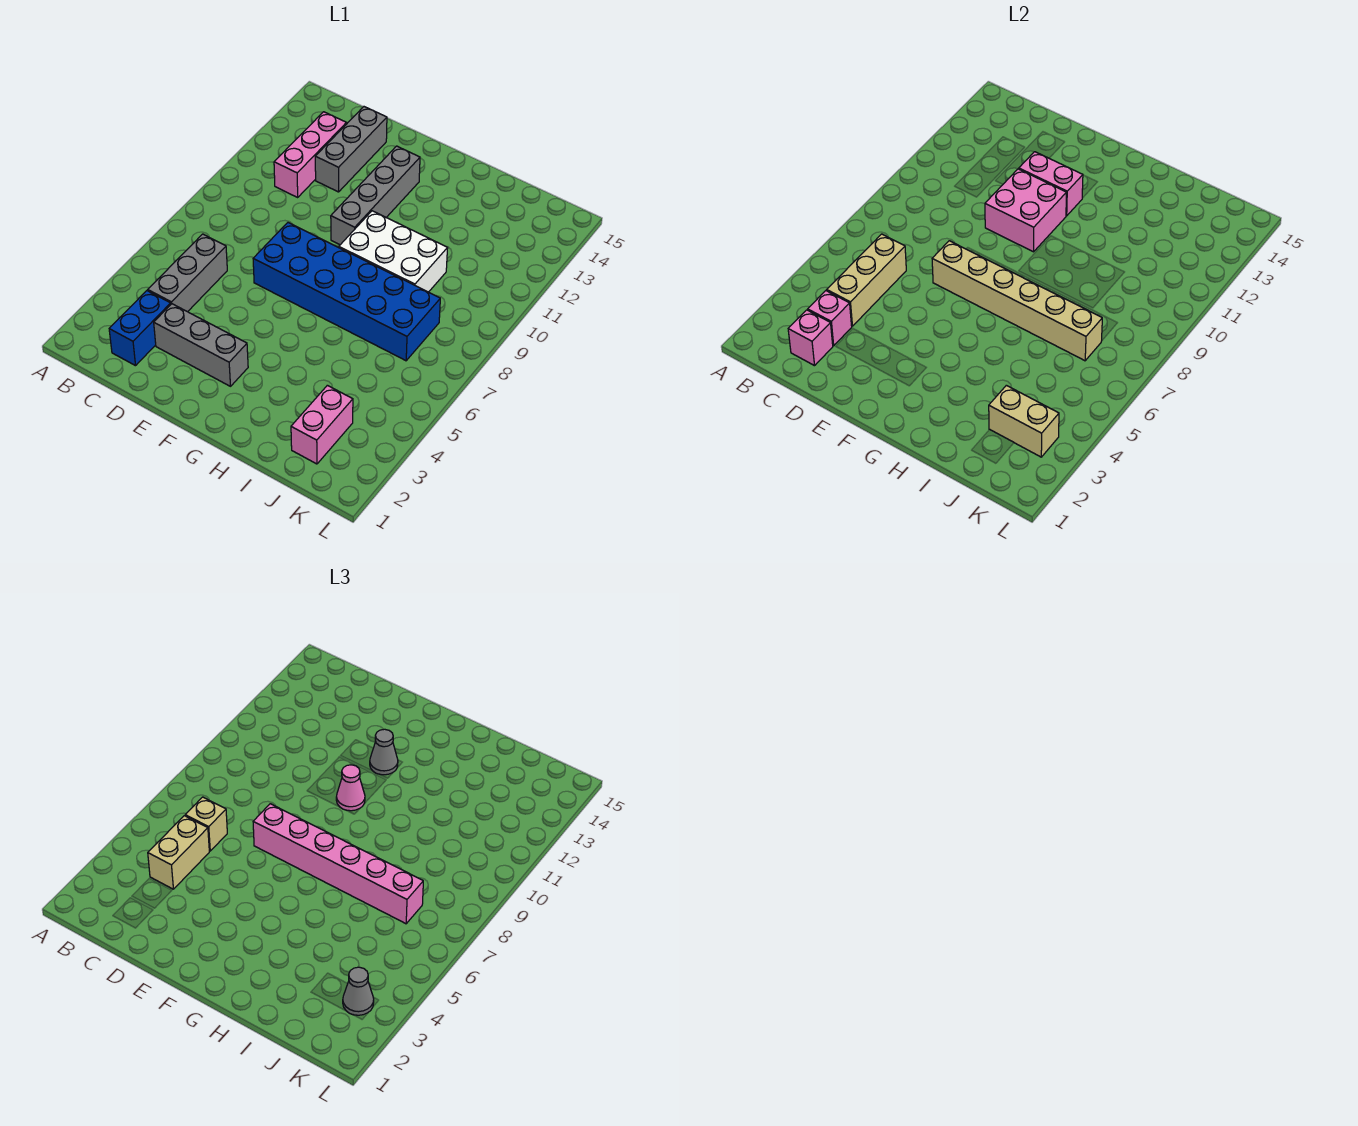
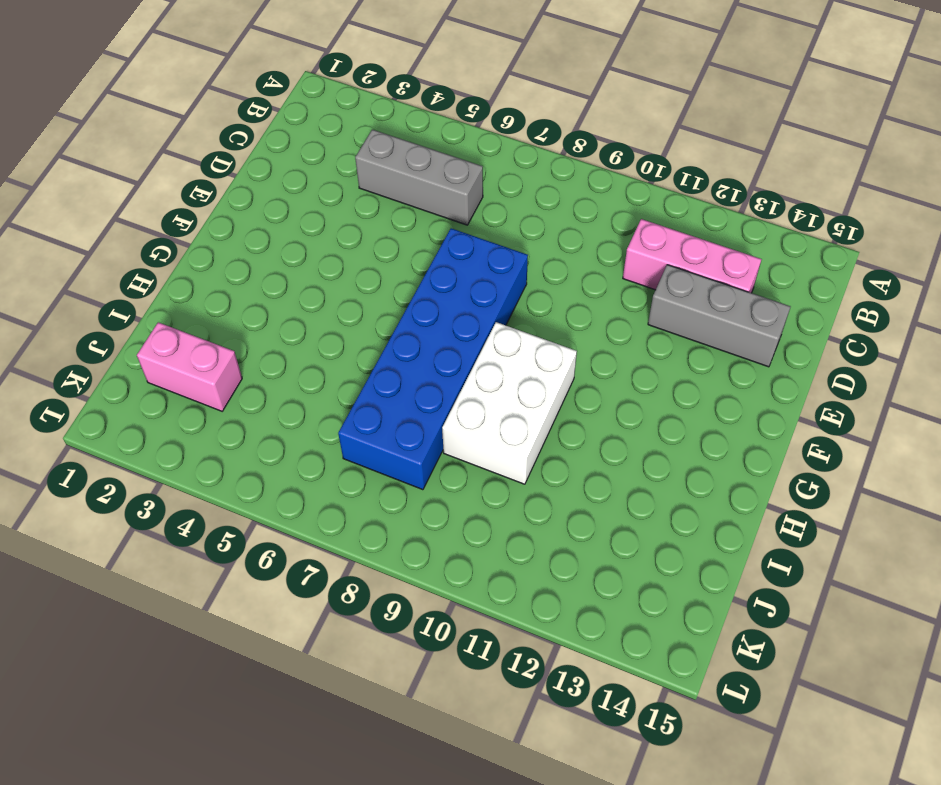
none -> blue 1x2 brick [109,291,171,366]
none -> grey 1x3 brick [154,304,248,386]
none -> grey 1x4 brick [331,146,420,245]

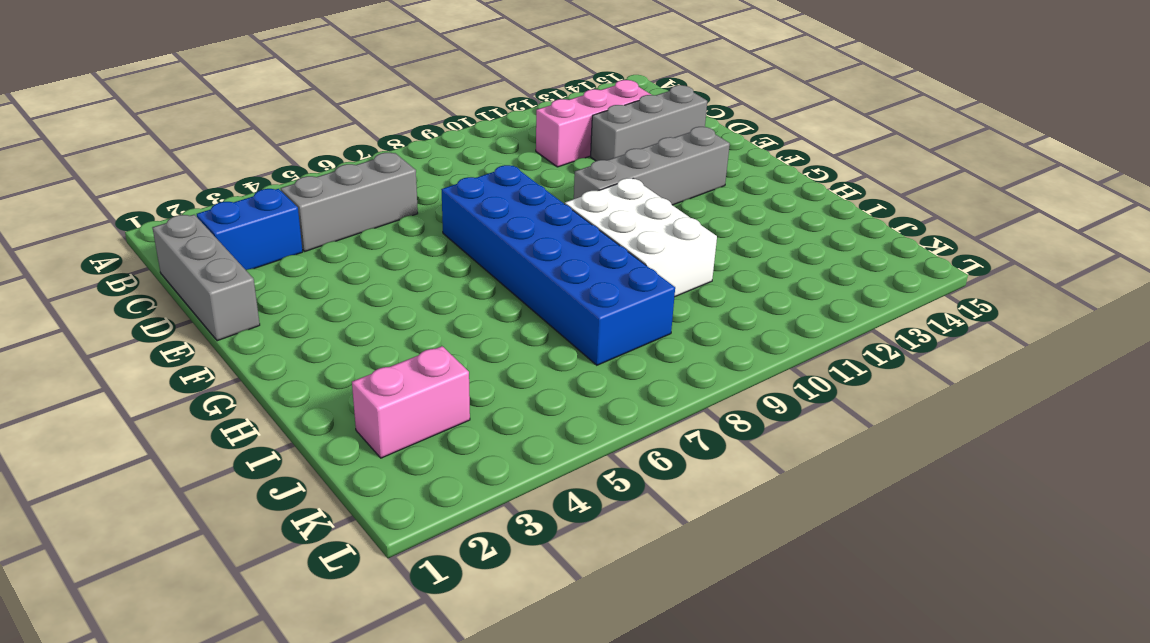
grey 1x3 brick [153,215,260,341] -> grey 1x3 brick moved to [154,304,248,386]
none -> pink 1x1 brick [788,310,833,366]
none -> pink 1x1 brick [808,291,852,346]
none -> tan 1x3 brick [827,234,906,326]

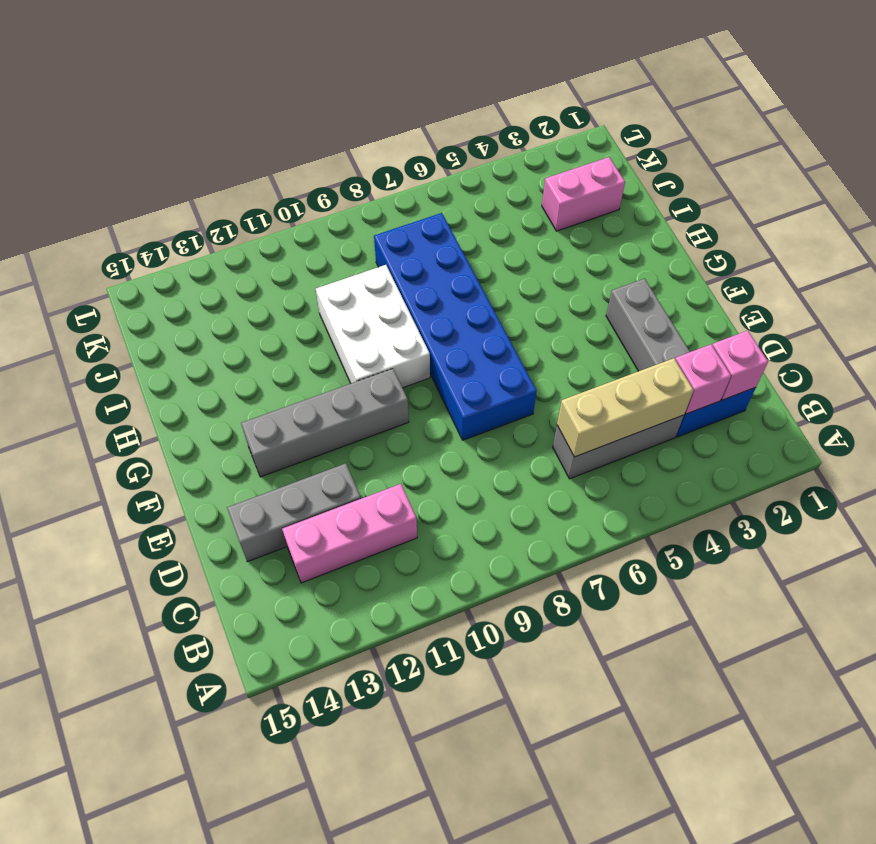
none -> tan 1x6 brick [932,241,1102,361]
none -> pink 2x2 brick [985,169,1066,252]
none -> pink 1x2 brick [1019,152,1083,216]

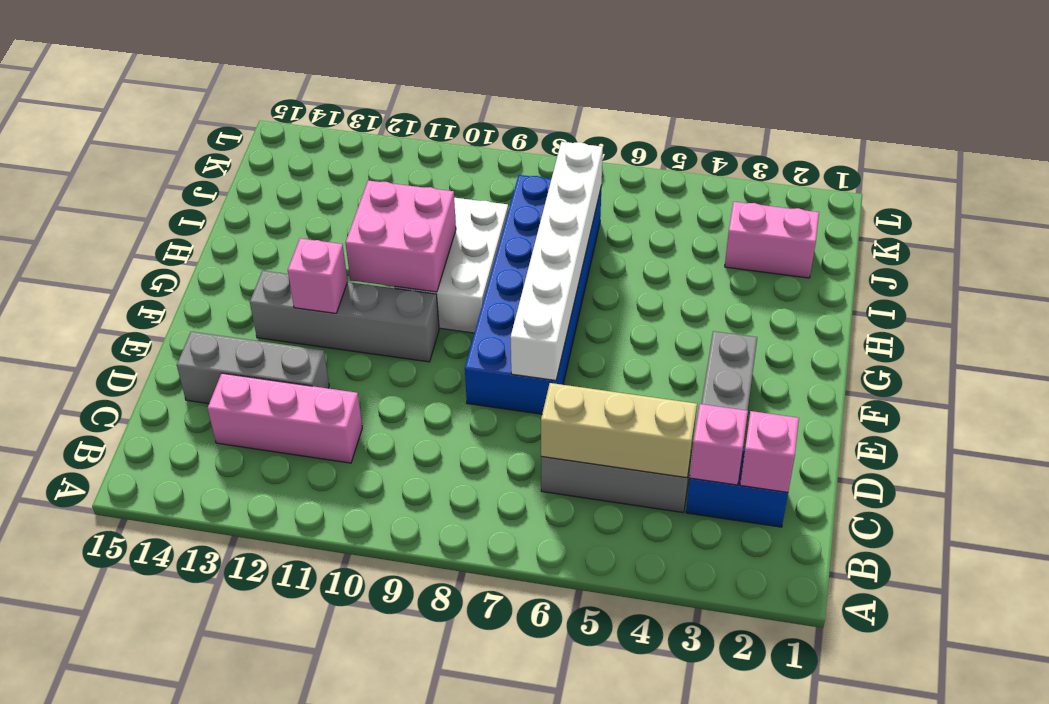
white 1x6 brick [510,142,603,380] -> tan 1x6 brick [932,241,1102,361]
pink 1x1 brick [288,238,348,313] -> pink 1x2 brick [1019,152,1083,216]
pink 2x2 brick [346,180,456,292] -> pink 2x2 brick moved to [985,169,1066,252]
none -> tan 1x2 brick [989,385,1059,457]
none -> tan 1x2 brick [148,816,209,889]
none -> tan 1x1 brick [185,797,227,851]

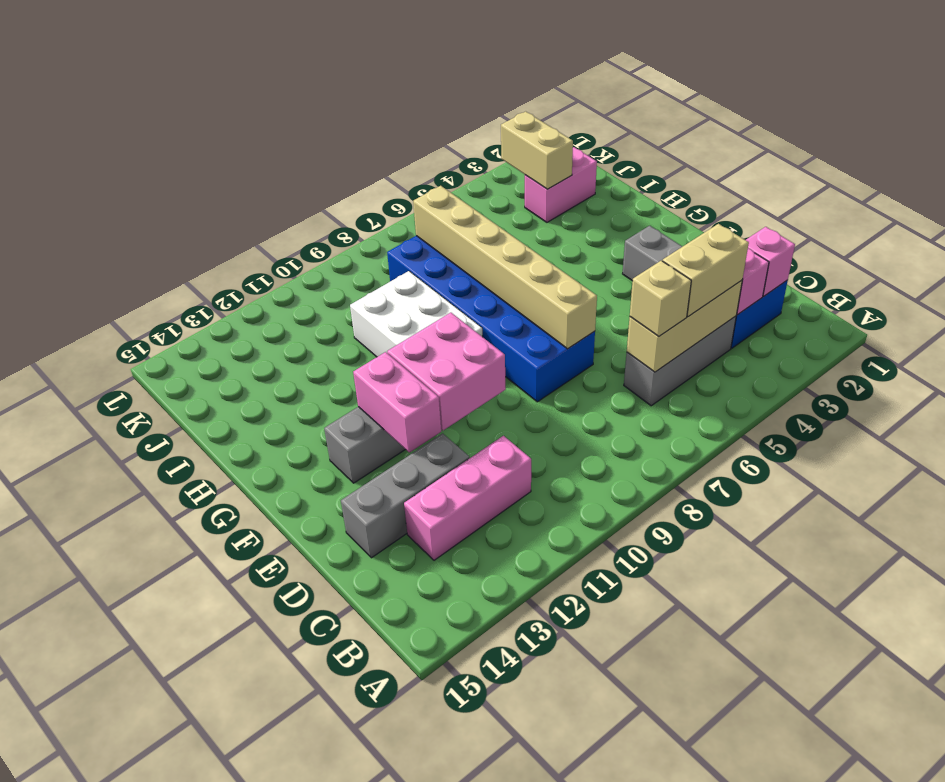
none -> pink 1x6 brick [253,804,423,924]
none -> pink 1x1 cone [336,765,365,811]
none -> grey 1x1 cone [370,729,398,775]

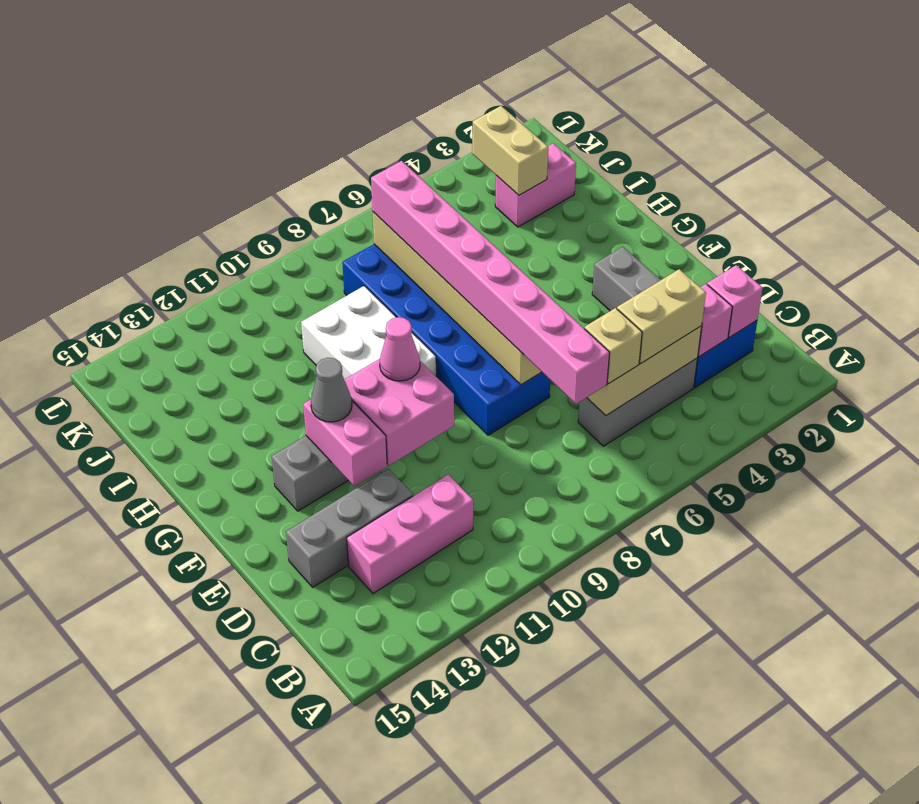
pink 1x8 brick [371,161,610,404] -> pink 1x6 brick [253,804,423,924]
none -> grey 1x1 cone [343,967,374,1015]

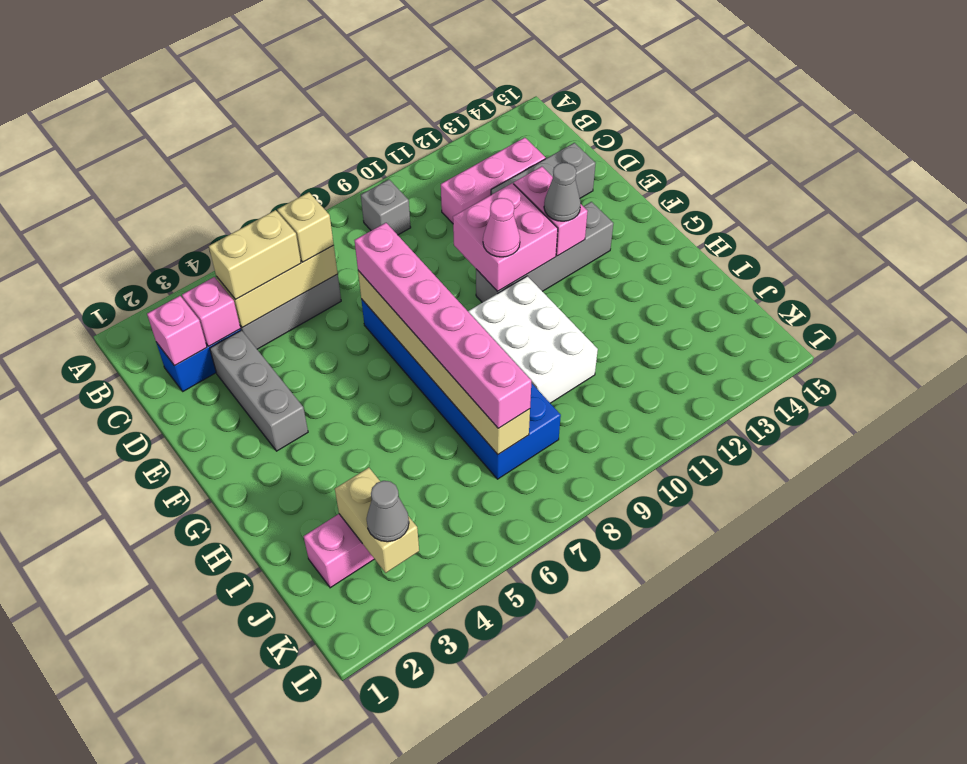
grey 1x1 brick [361,180,411,235] -> none

